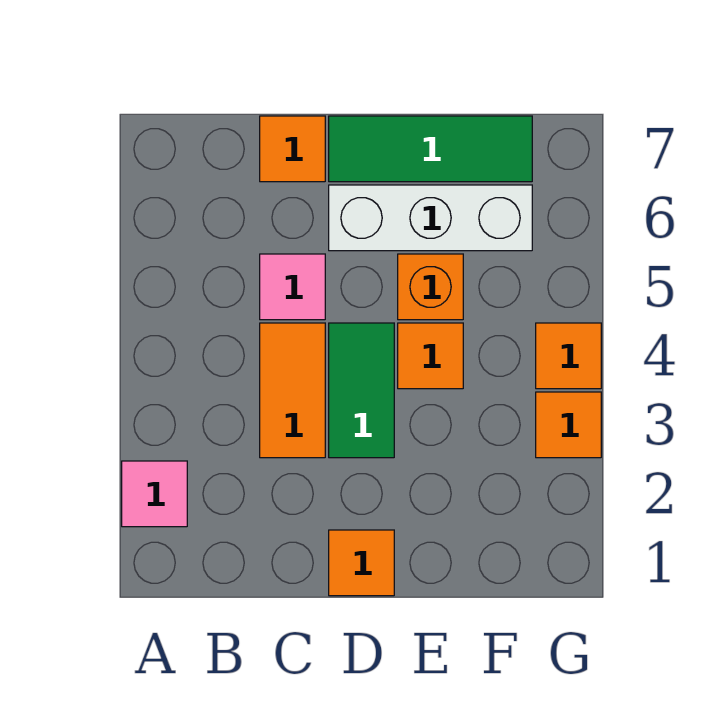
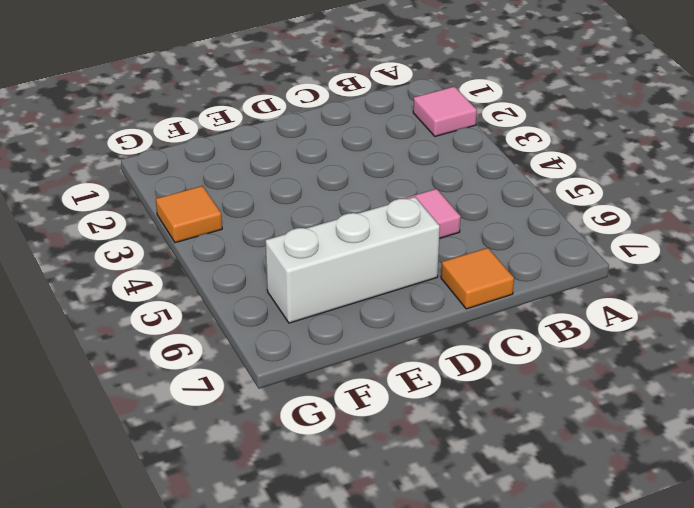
none -> orange 1x2 tile [260,323,325,458]
none -> orange 1x1 tile [329,530,394,596]
none -> green 1x2 tile [329,323,394,458]

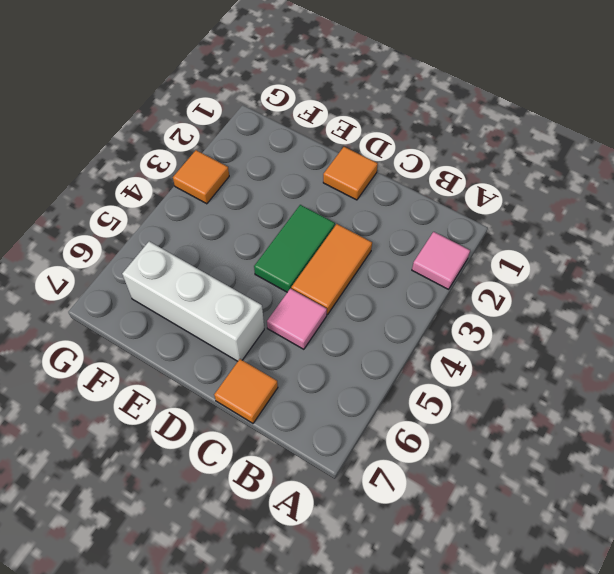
none -> green 1x3 tile [329,116,532,182]
none -> orange 1x1 tile [398,323,463,389]
none -> orange 1x1 brick [398,254,463,320]

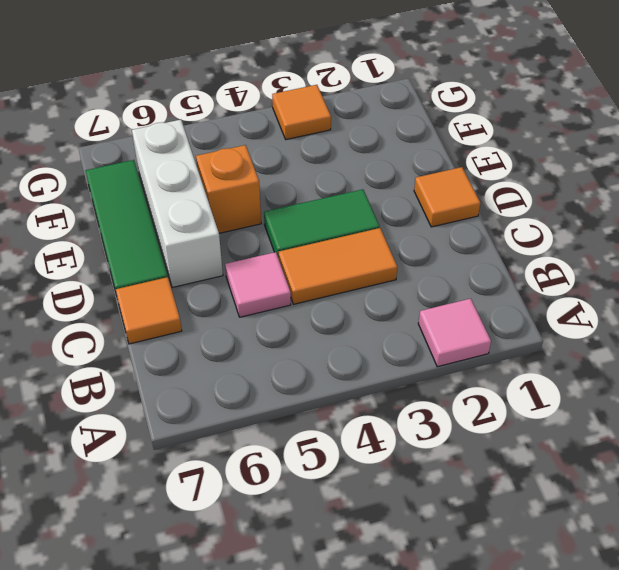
none -> orange 1x1 tile [398,323,463,389]
none -> orange 1x1 tile [536,323,601,389]

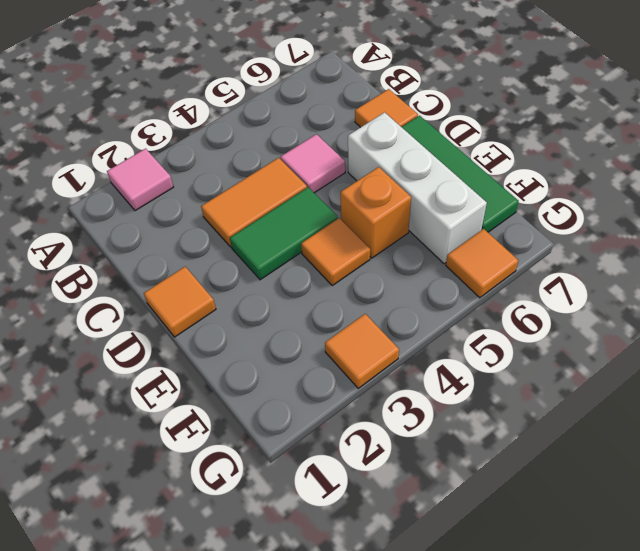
orange 1x1 tile [446,229,518,298] -> orange 1x1 tile moved to [536,323,601,389]

